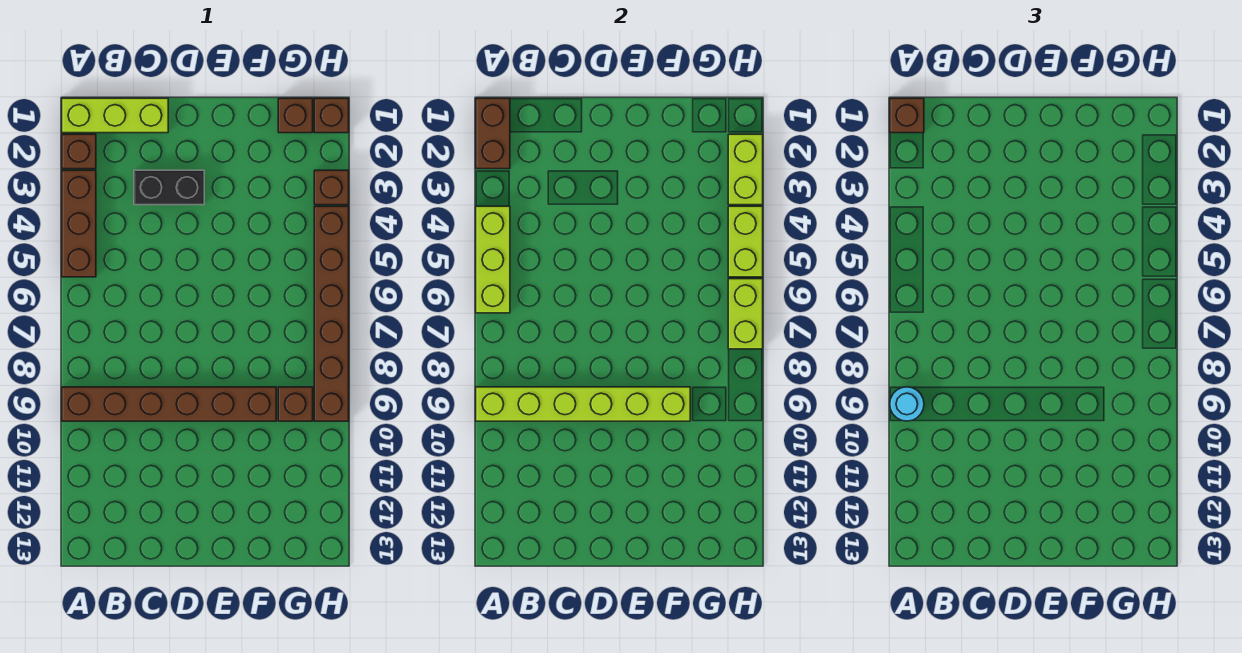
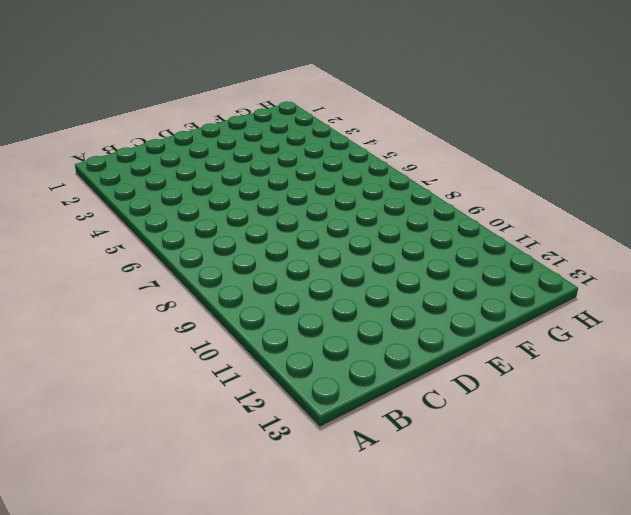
none -> lime 1x3 brick [62,98,168,133]
none -> brown 1x1 brick [62,134,96,169]
none -> brown 1x3 brick [62,170,96,277]

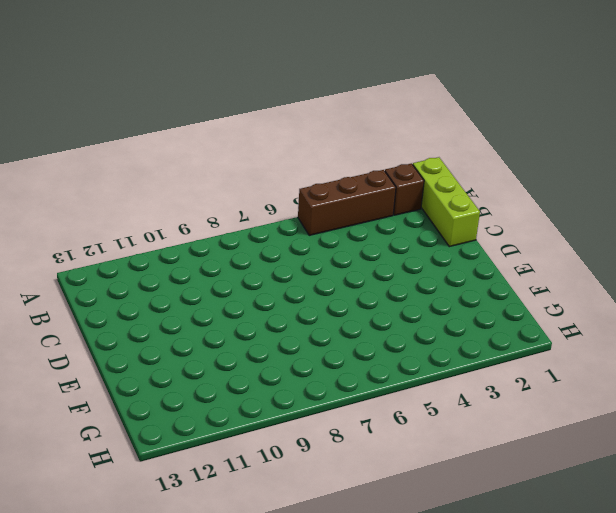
none -> brown 1x6 brick [62,387,276,421]
none -> black 1x2 brick [134,170,204,205]
none -> brown 1x1 brick [278,98,313,133]

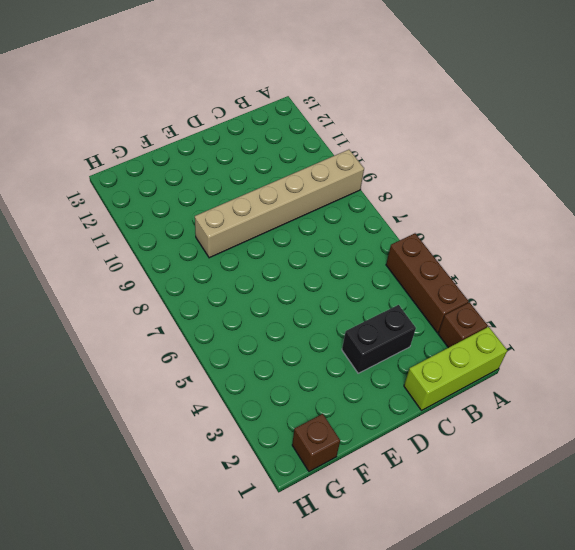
tan 1x6 brick [195,150,364,258] -> brown 1x6 brick [62,387,276,421]
none -> brown 1x1 brick [278,387,313,421]
none -> brown 1x1 brick [314,98,349,133]
none -> brown 1x1 brick [314,170,349,205]

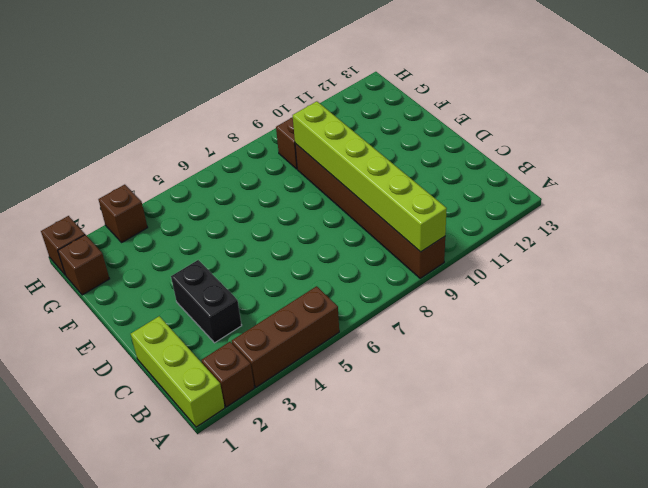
none -> brown 1x6 brick [314,206,349,421]
none -> brown 1x2 brick [476,98,510,169]
none -> lime 1x3 brick [476,206,510,313]

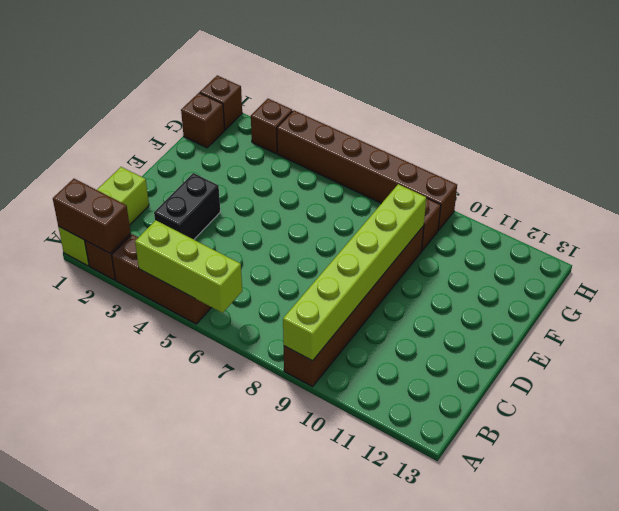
none -> lime 1x2 brick [728,134,763,205]
none -> lime 1x2 brick [728,206,763,277]
none -> lime 1x2 brick [728,279,763,349]

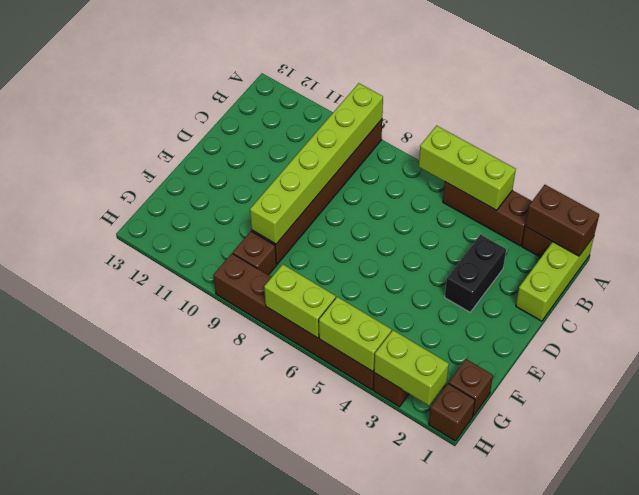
none -> brown 1x1 brick [890,98,924,133]
none -> cyan 1x1 round brick [890,387,924,421]

